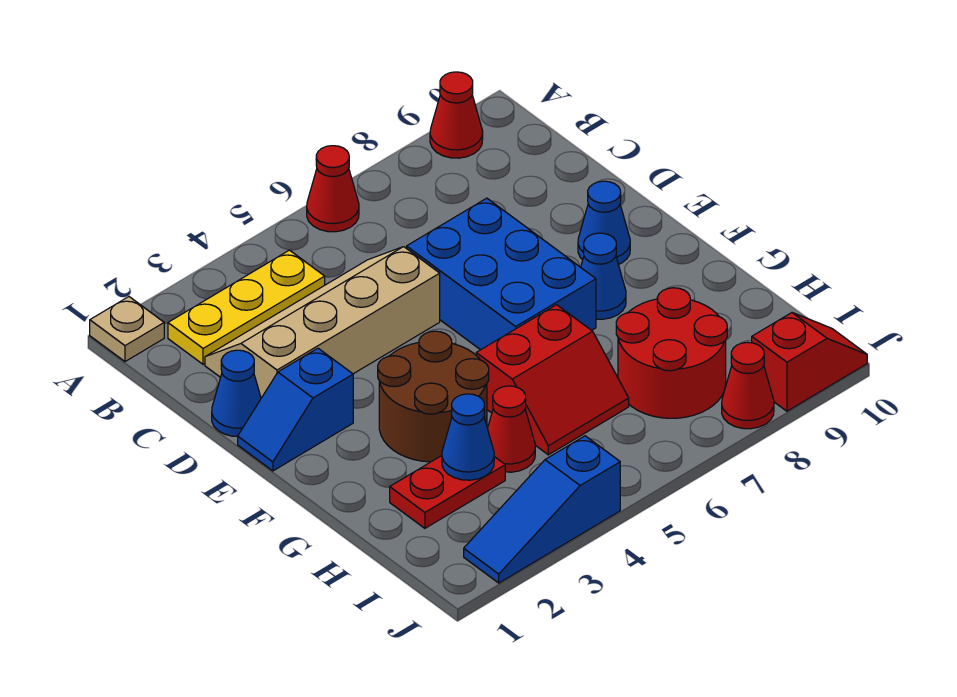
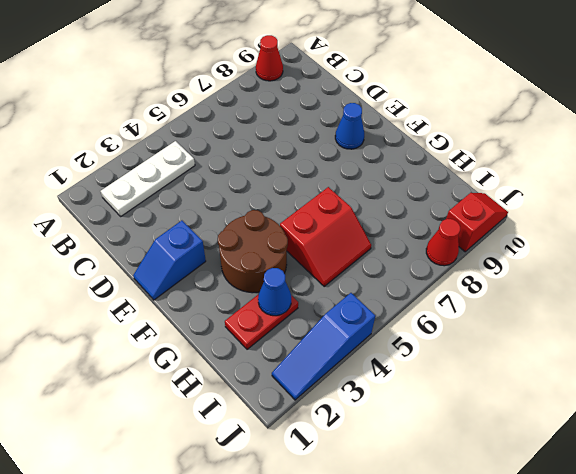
white 1x3 plate [101,141,195,216] -> yellow 1x3 plate [168,250,325,364]
none -> tan 1x1 plate [90,297,164,362]
none -> red 1x1 cone [307,146,359,232]
none -> tan 2x4 slope [205,247,440,398]

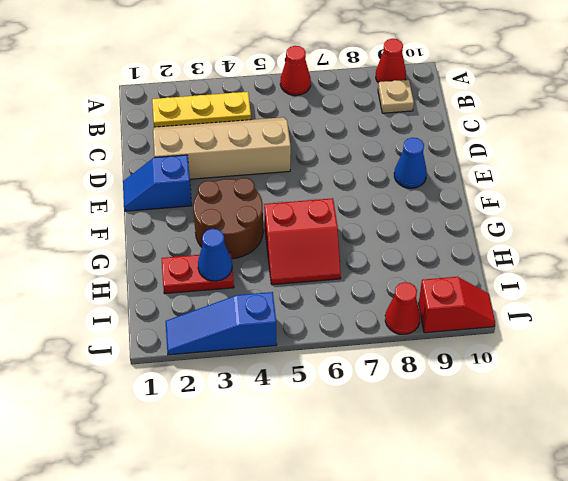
tan 1x1 plate [378,80,414,113] -> tan 1x1 plate moved to [90,297,164,362]
none -> blue 1x1 cone [212,350,261,436]
none -> blue 2x3 brick [407,198,596,350]
none -> blue 1x1 cone [581,233,626,319]

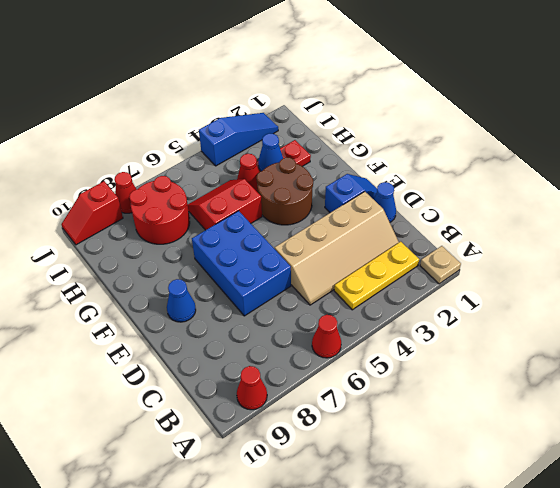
none -> blue 1x1 cone [581,233,626,319]

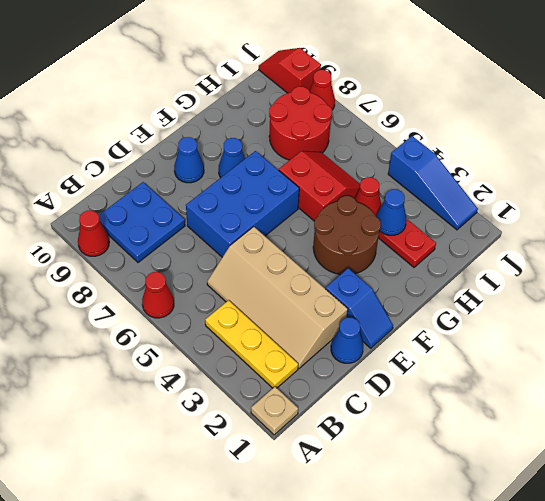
blue 2x2 plate [98,182,185,263] -> none

